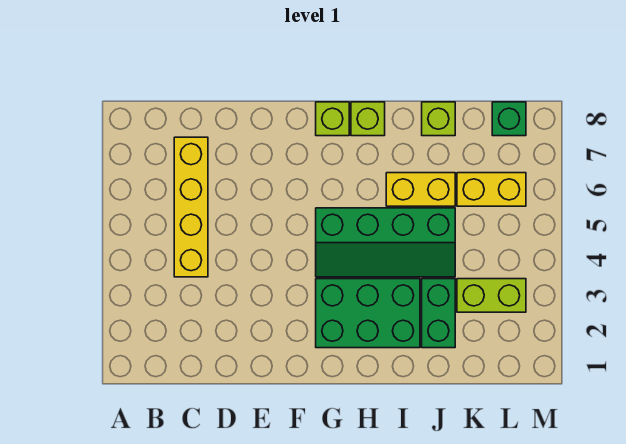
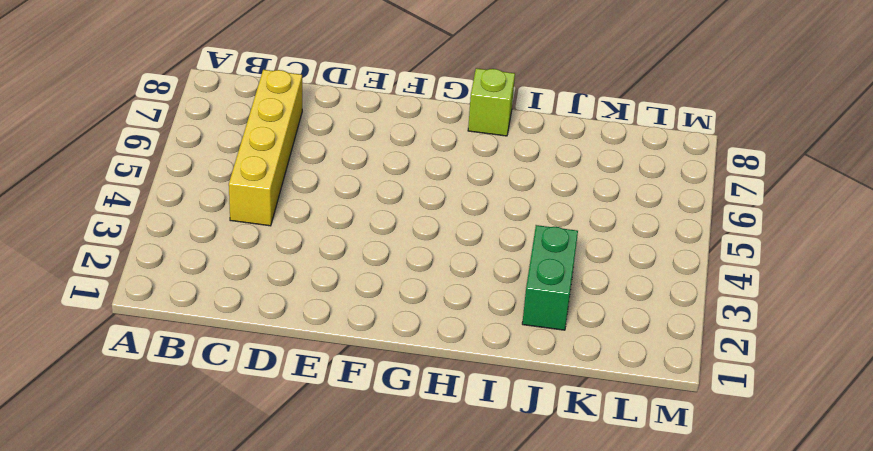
none -> green 2x3 brick [316,279,420,348]
none -> green 2x4 slope [316,208,455,277]

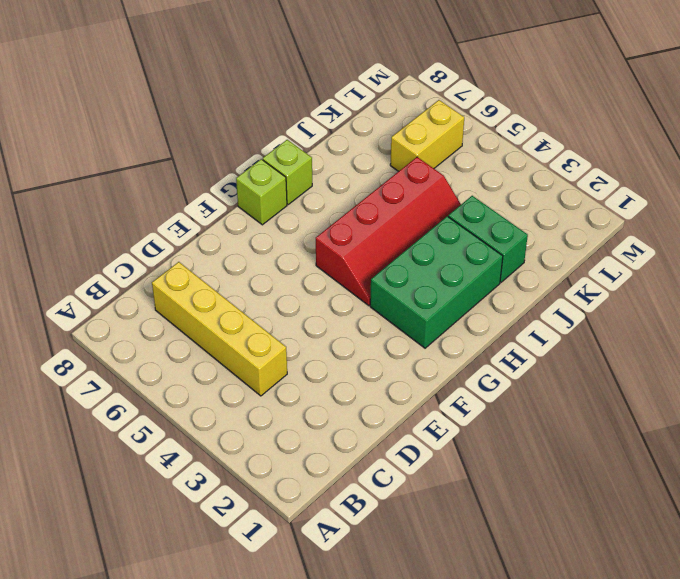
red 2x4 slope [316,157,461,306] -> green 2x4 slope [316,208,455,277]
none -> yellow 1x2 brick [386,173,455,206]
none -> lime 1x1 brick [422,102,455,136]

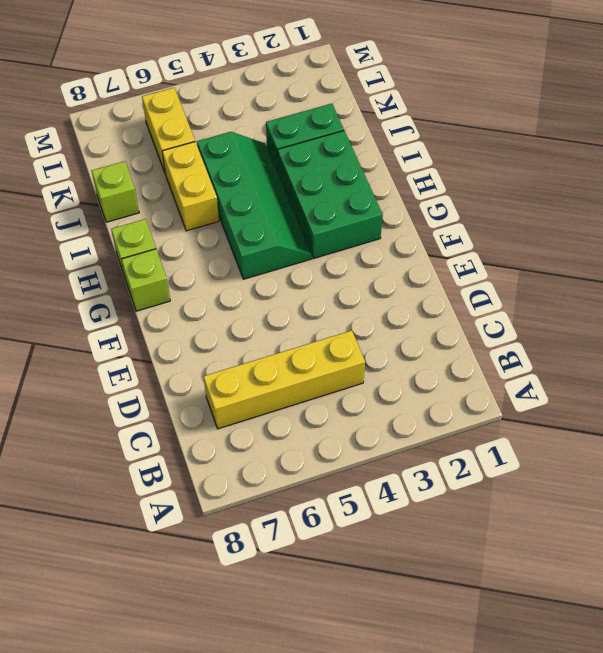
none -> lime 1x2 brick [457,279,526,312]
none -> green 1x1 brick [492,102,526,136]

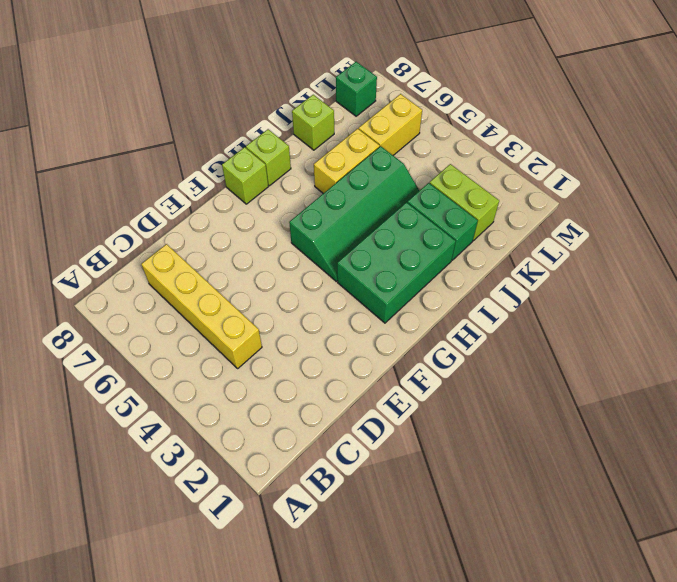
lime 1x2 brick [430,164,499,240] -> lime 1x2 brick turned to [457,279,526,312]

